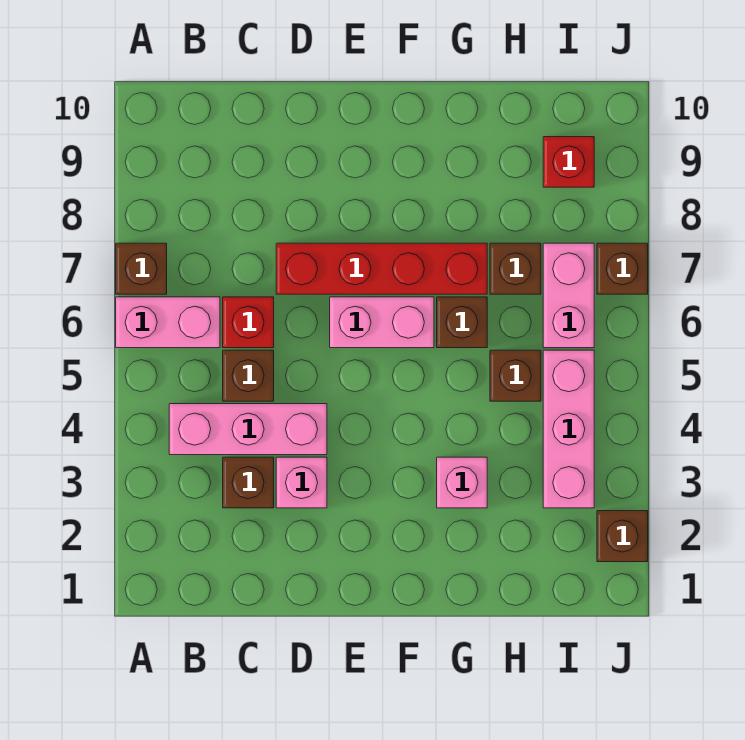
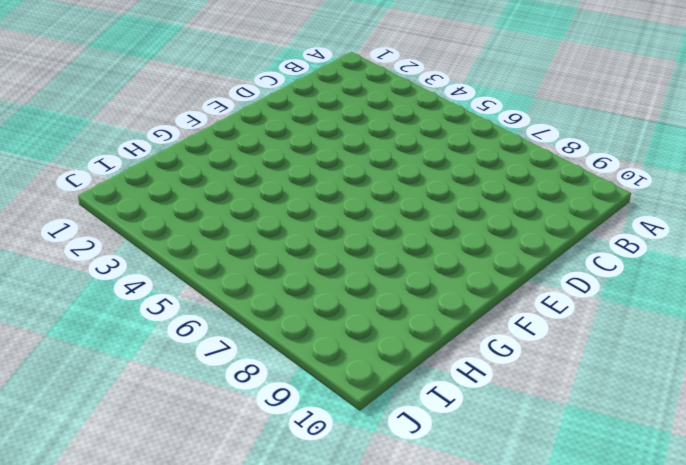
none -> pink 1x2 brick [116,297,220,348]
none -> brown 1x1 brick [116,243,167,294]
none -> pink 1x3 brick [169,404,327,455]

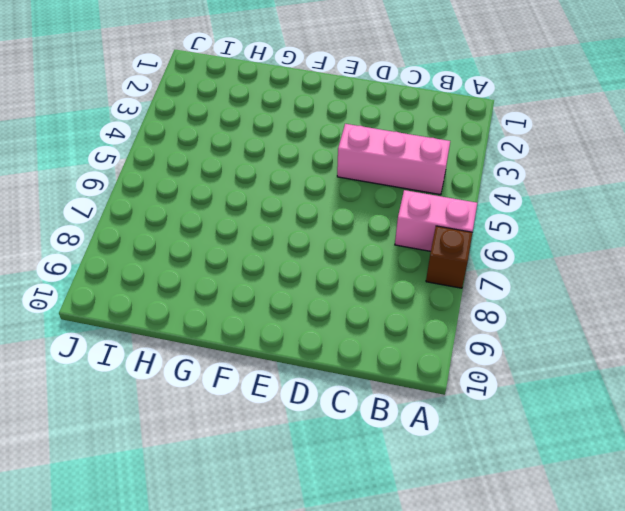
none -> brown 1x1 brick [223,457,274,508]
none -> brown 1x1 brick [223,350,274,401]
none -> red 1x1 brick [223,297,274,348]

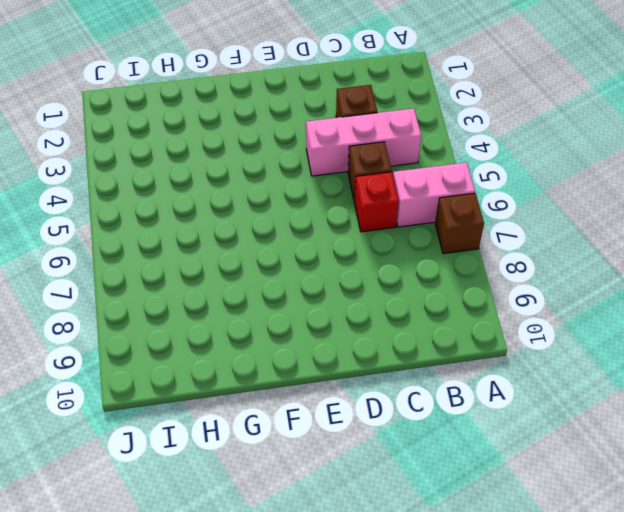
none -> pink 1x1 brick [276,457,327,508]
none -> red 1x4 brick [276,243,487,294]
none -> pink 1x2 brick [330,297,434,348]

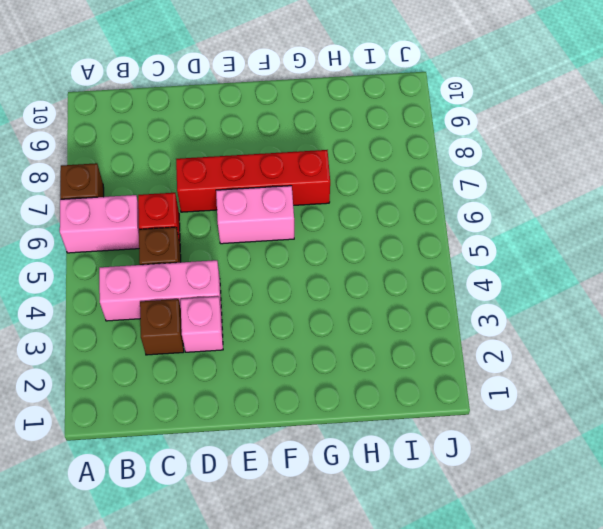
none -> pink 1x1 brick [437,457,487,508]
none -> brown 1x1 brick [437,297,487,348]
none -> brown 1x1 brick [490,350,541,401]

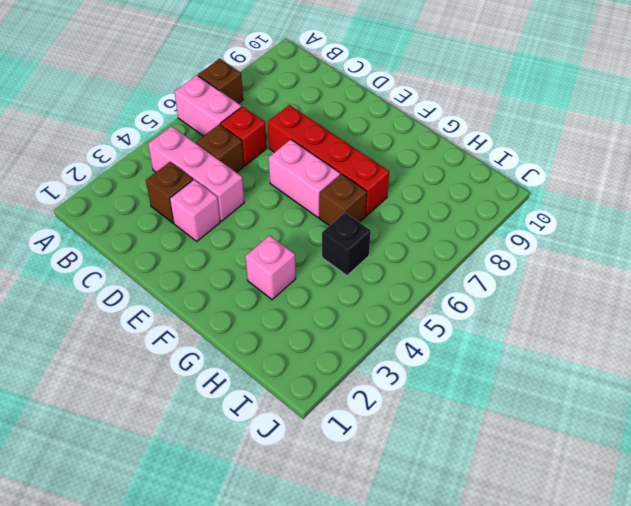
black 1x1 brick [322,213,371,276] -> brown 1x1 brick [490,350,541,401]
none -> brown 1x1 brick [490,243,541,294]
none -> pink 1x3 brick [543,350,594,508]
none -> pink 1x2 brick [543,243,594,348]

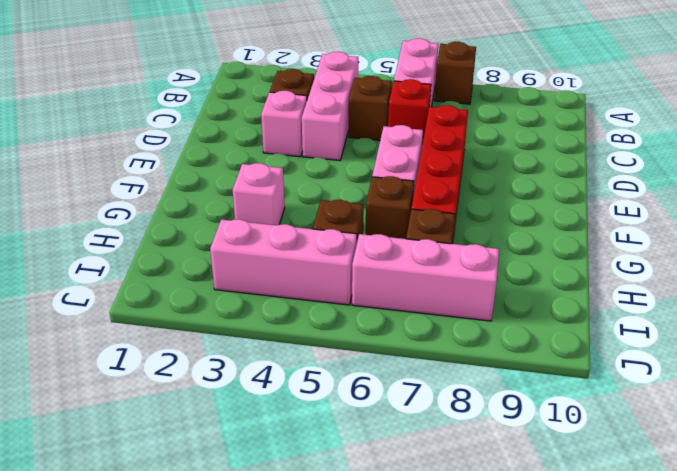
pink 1x3 brick [352,234,499,321] -> pink 1x2 brick [543,243,594,348]
none -> red 1x1 brick [543,137,594,187]
none -> brown 1x1 brick [597,511,648,562]
none -> brown 1x1 brick [597,243,648,294]

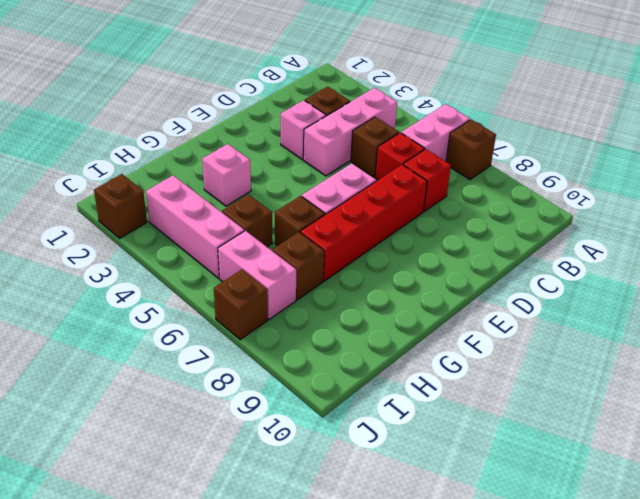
red 1x1 brick [403,149,451,211] -> red 1x1 brick moved to [543,137,594,187]

